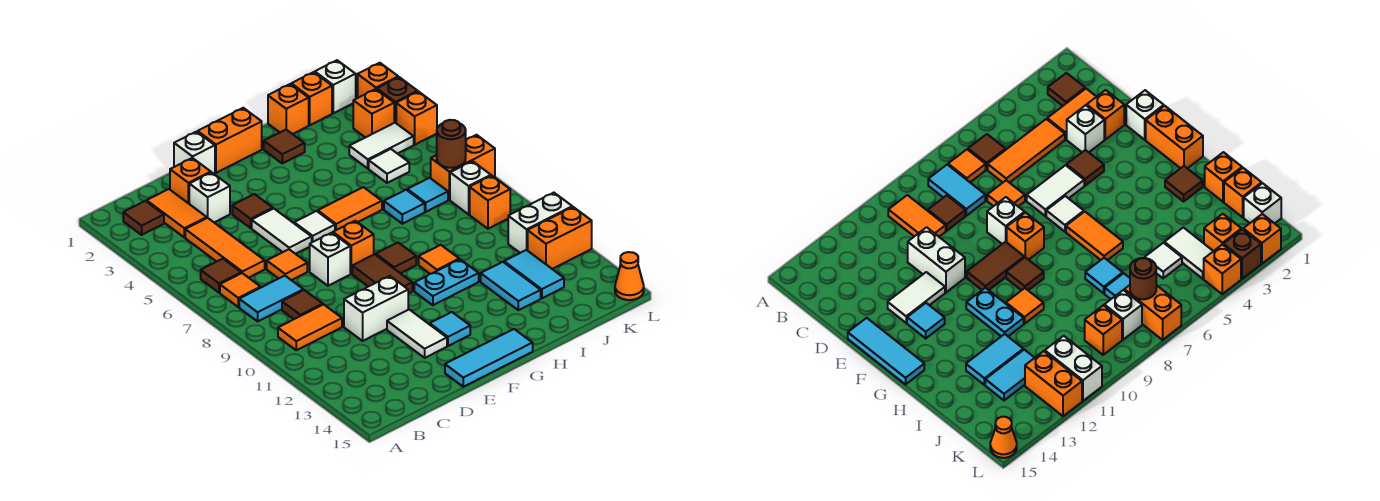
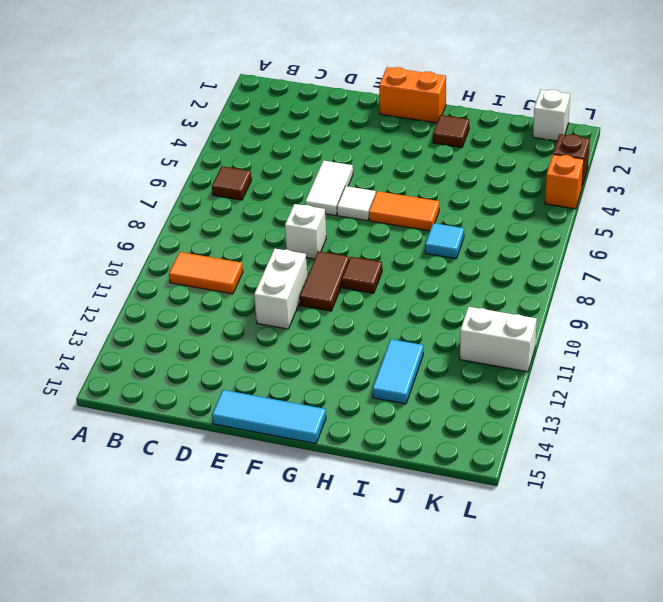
white 1x2 brick [254,249,307,329] -> white 1x2 brick turned to [344,276,408,341]
none -> brown 1x1 tile [123,201,164,235]
none -> orange 1x1 tile [220,273,261,307]
none -> cyan 1x2 tile [239,276,303,321]
none -> orange 1x2 tile [147,189,207,237]

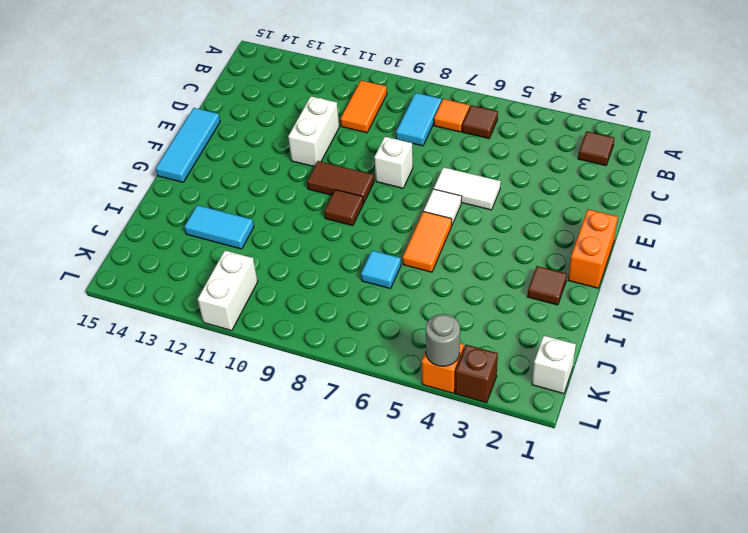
grey 1x1 round brick [426,314,460,366] -> none
none -> orange 1x2 tile [147,189,207,237]
none -> orange 1x3 tile [185,218,265,278]
none -> brown 1x1 tile [282,290,323,319]
none -> orange 1x1 brick [170,158,211,203]

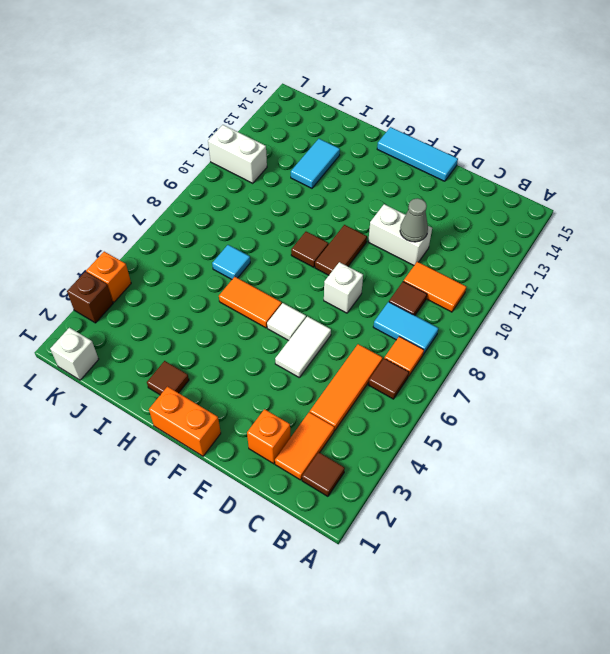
grey 1x1 cone [400,198,428,242] -> none
none -> white 1x1 brick [189,172,230,222]
none -> orange 1x1 tile [267,249,307,280]
none -> white 1x1 brick [174,132,215,174]
none -> brown 1x1 tile [232,194,273,228]

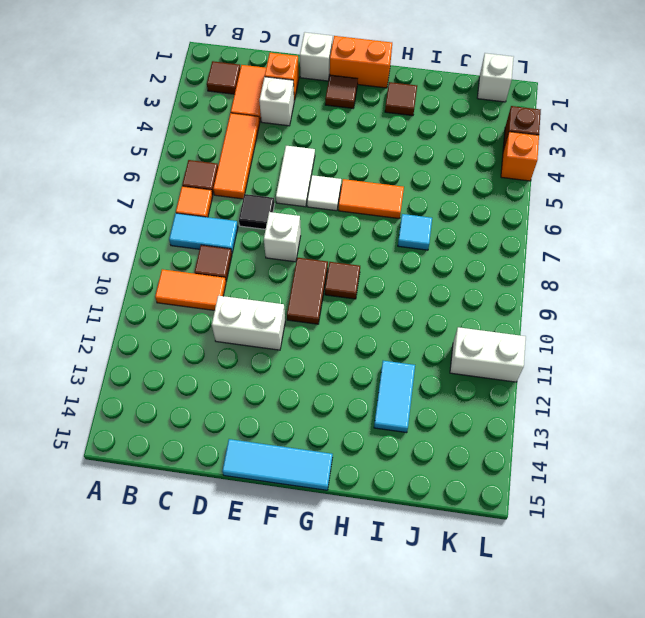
black 1x1 tile [239,194,274,229] -> orange 1x1 tile [267,249,307,280]
brown 1x1 tile [325,75,358,108] -> brown 1x1 tile moved to [232,194,273,228]
none -> white 1x2 tile [387,310,447,358]
none -> orange 1x1 brick [333,221,374,274]
none -> cyan 1x1 tile [430,312,470,346]
none -> cyan 1x2 plate [414,259,479,305]

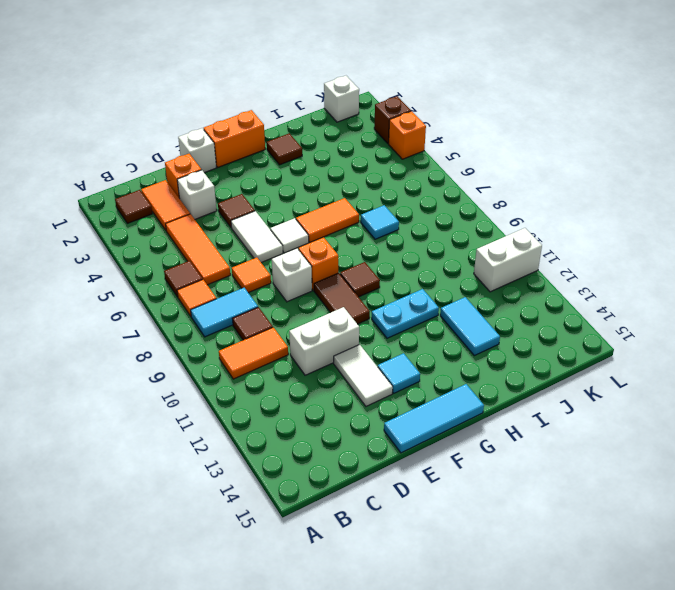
none -> orange 1x1 tile [419,245,459,274]
none -> orange 1x1 brick [268,84,309,134]
none -> orange 1x1 brick [291,72,332,125]
none -> white 1x2 tile [349,123,414,168]

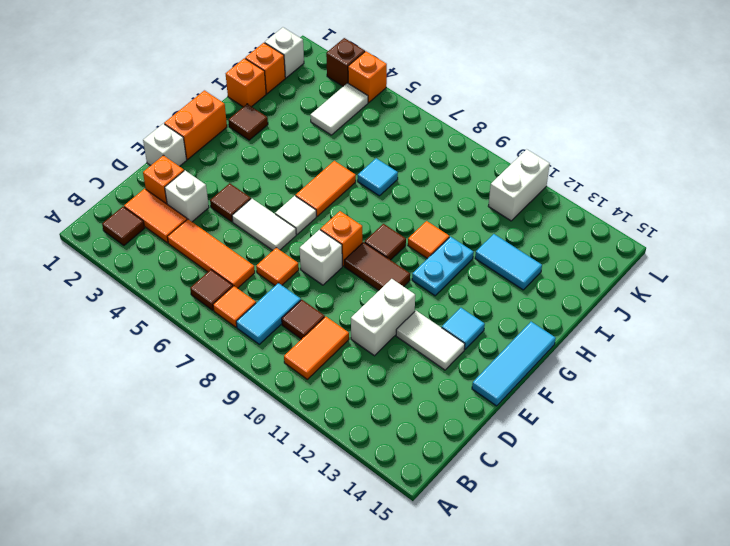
none -> white 1x1 tile [369,149,409,183]
none -> cyan 1x1 tile [407,178,448,212]
none -> cyan 1x2 tile [504,250,564,298]
none -> orange 1x1 brick [353,89,394,138]

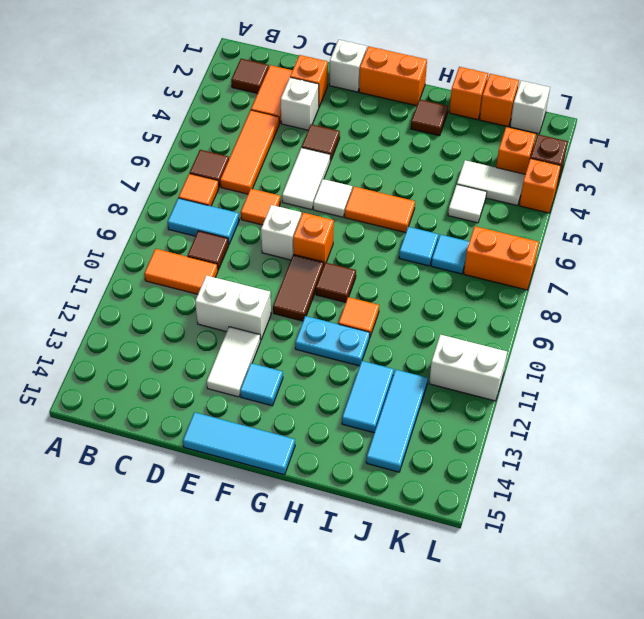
cyan 1x3 tile [366,370,428,472] -> cyan 1x2 tile [504,250,564,298]
none -> white 1x1 brick [450,161,491,214]
none -> orange 1x1 brick [470,176,510,229]
none -> orange 1x2 brick [528,207,592,269]
none -> orange 1x1 brick [358,63,398,98]

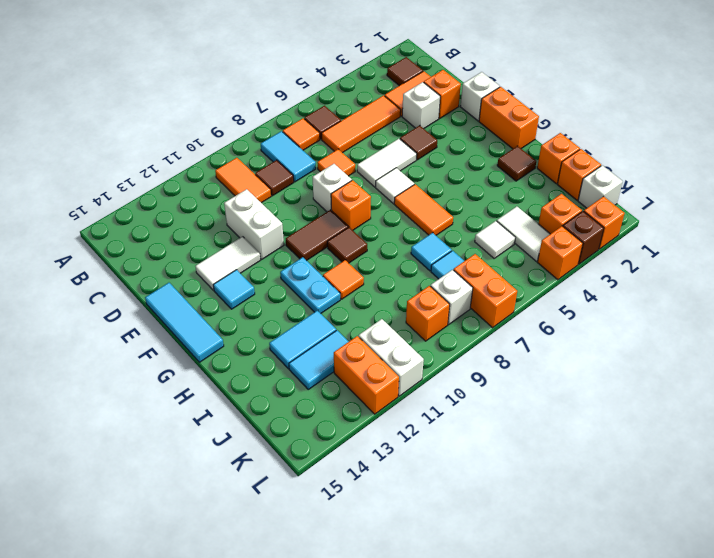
none -> orange 1x1 cone [615,252,644,300]
none -> brown 1x1 round brick [437,120,466,168]

